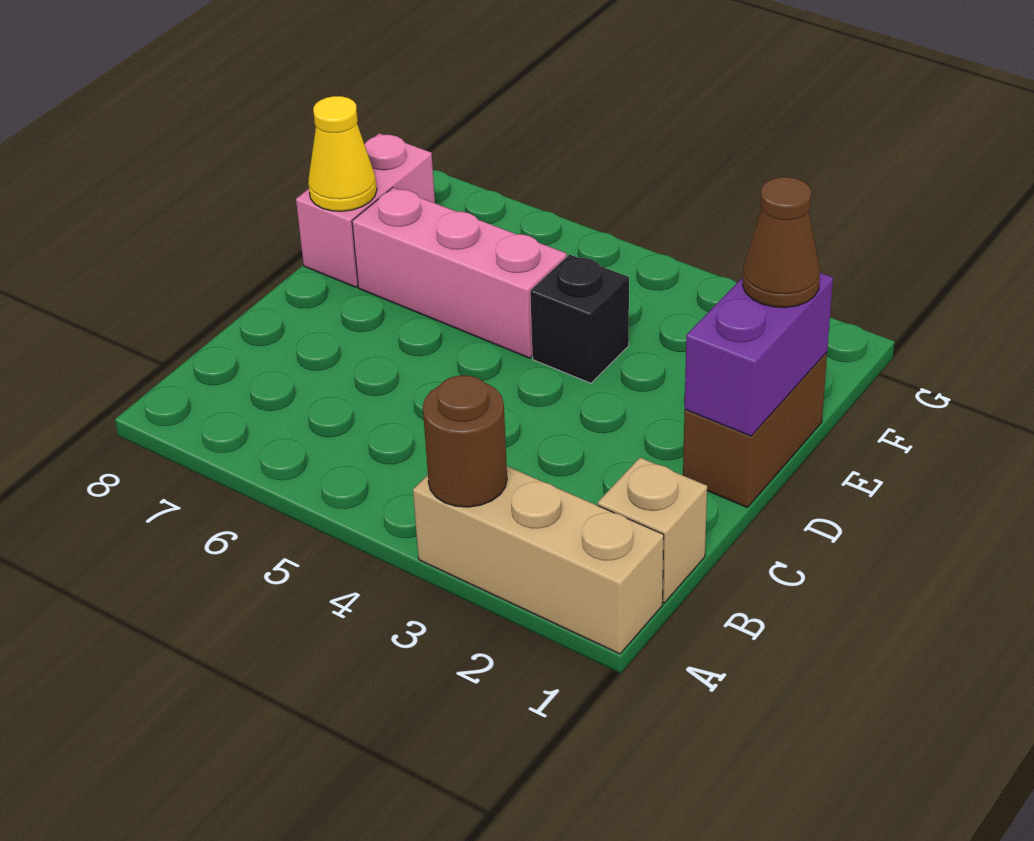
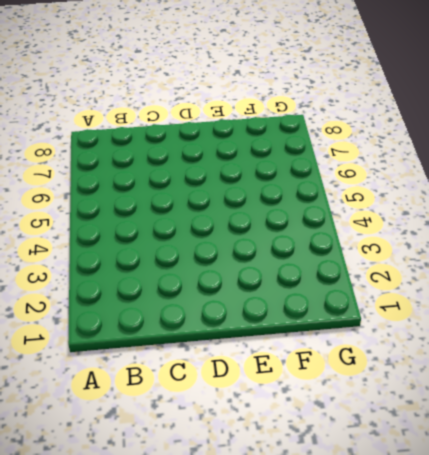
none -> tan 1x3 brick [413,466,664,654]
none -> tan 1x1 brick [598,458,707,603]

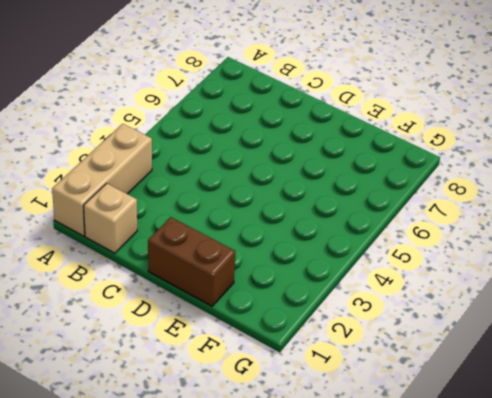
none -> black 1x1 brick [530,254,629,383]
none -> pink 1x3 brick [352,188,567,358]

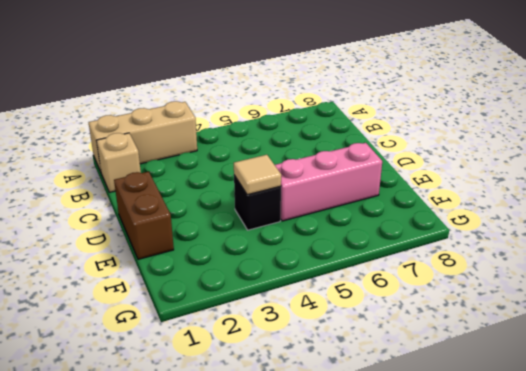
tan 1x1 tile [234,155,281,195] -> none
none -> pink 1x2 brick [296,133,435,287]
none -> brown 1x1 round brick [423,375,507,507]

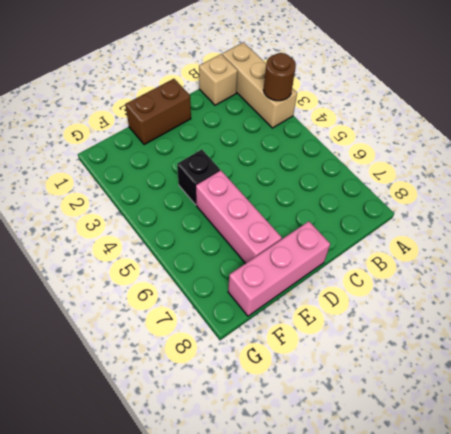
pink 1x3 brick [228,221,330,316] -> pink 1x2 brick [296,133,435,287]
none -> purple 1x2 brick [685,273,833,436]
none -> yellow 1x1 cone [308,96,377,211]

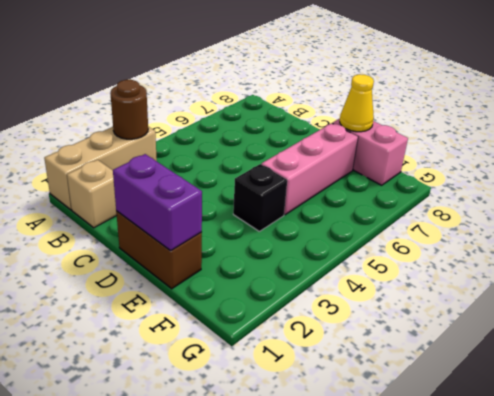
none -> brown 1x1 cone [743,177,820,308]

